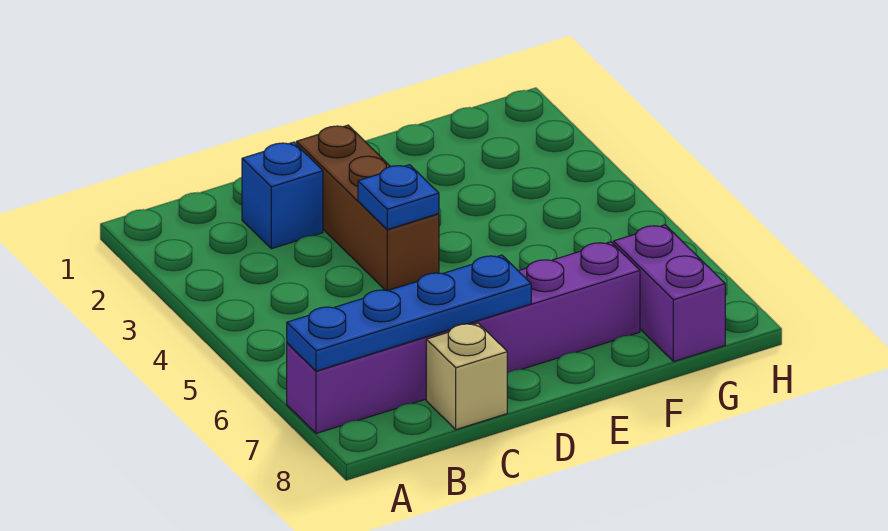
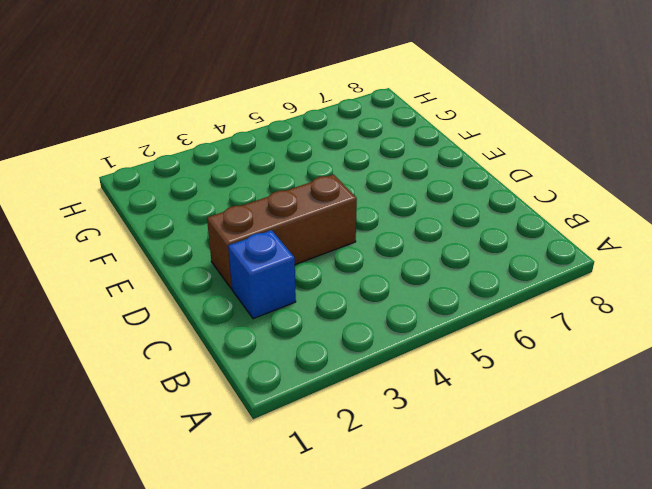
none -> purple 1x6 brick [287,242,640,433]
none -> tan 1x1 brick [426,323,507,429]

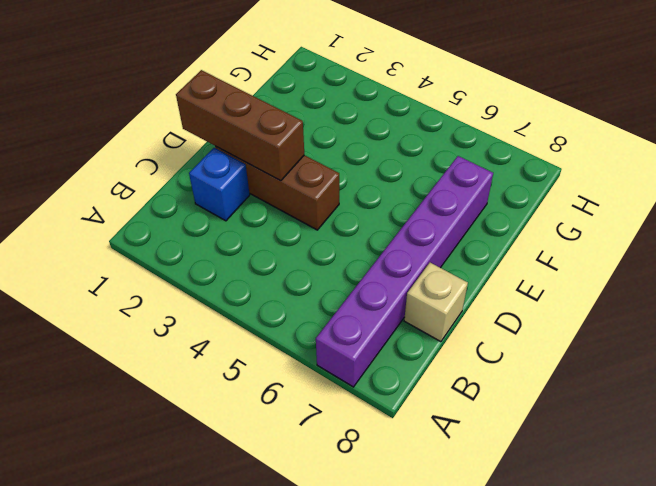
brown 1x3 brick [176,70,304,181] -> none
none -> purple 1x2 brick [613,225,725,362]
none -> blue 1x4 plate [287,255,531,371]

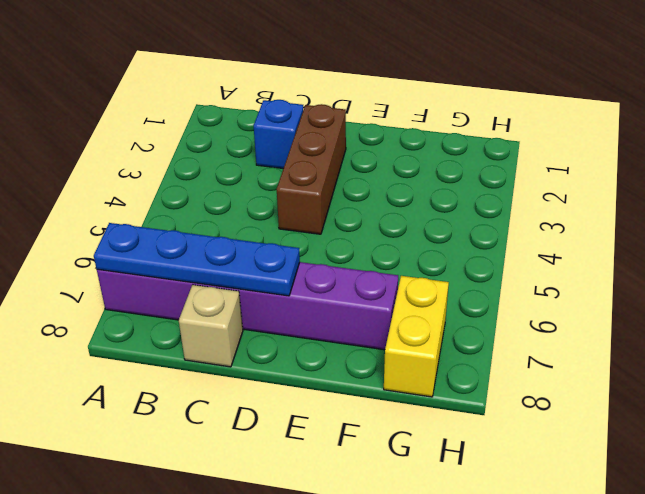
yellow 1x2 brick [384,276,449,397] -> purple 1x2 brick [613,225,725,362]
none -> blue 1x1 plate [358,165,439,229]

